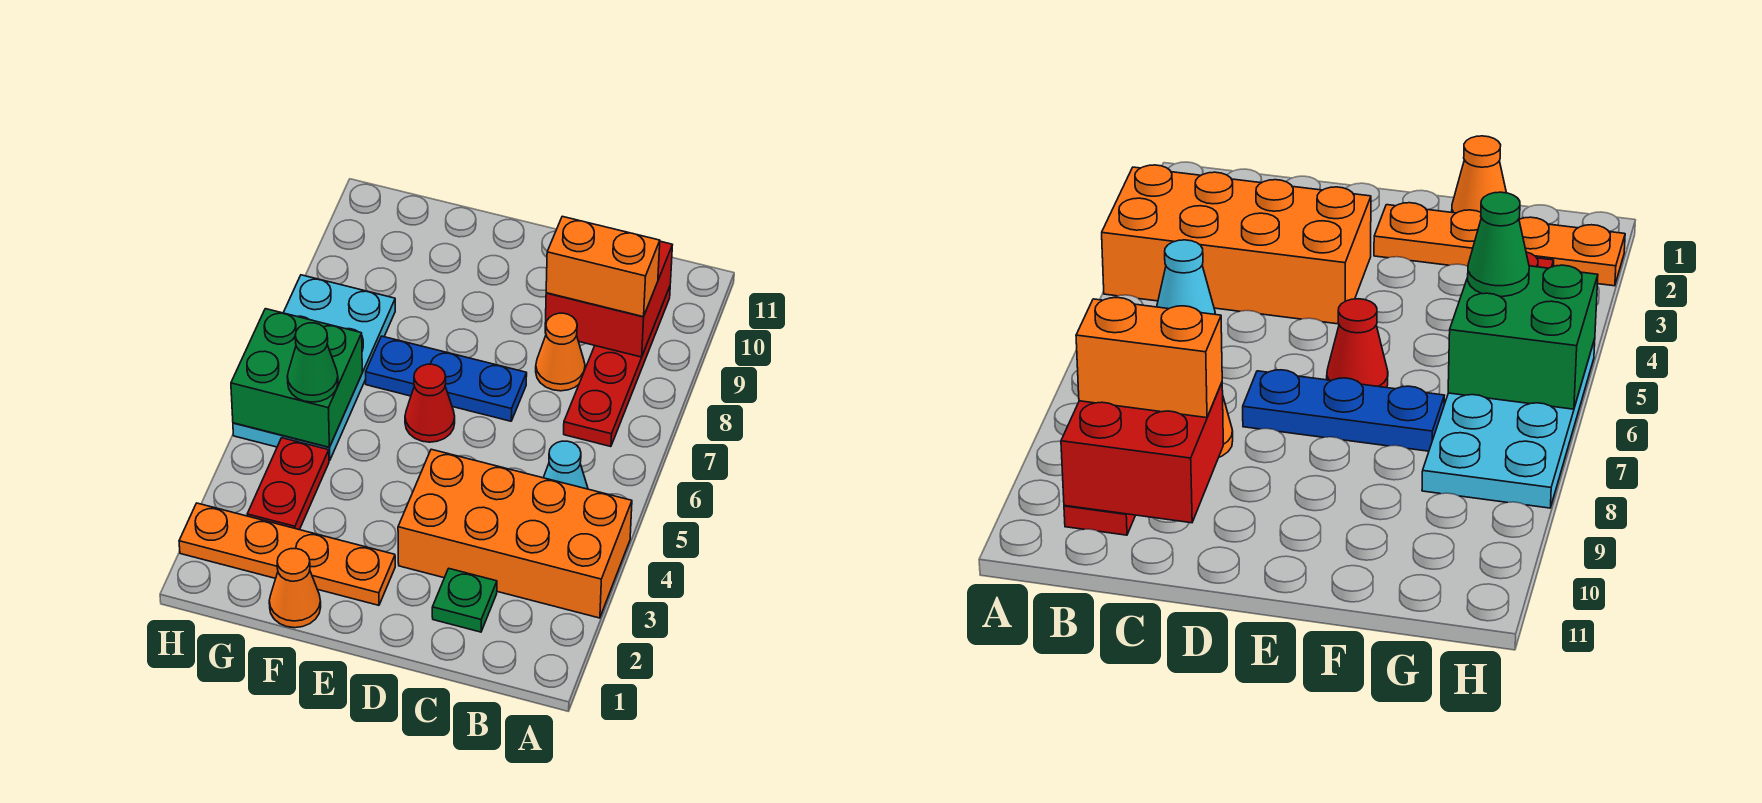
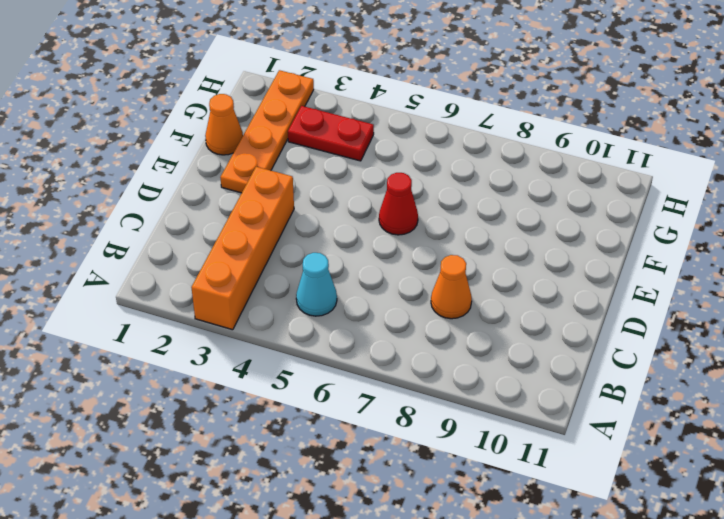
orange 1x4 brick [191,167,294,330] -> orange 2x4 brick [398,449,632,618]
none -> red 1x4 plate [564,287,670,447]
none -> green 1x1 plate [432,569,497,632]
none -> blue 1x3 plate [366,336,527,421]

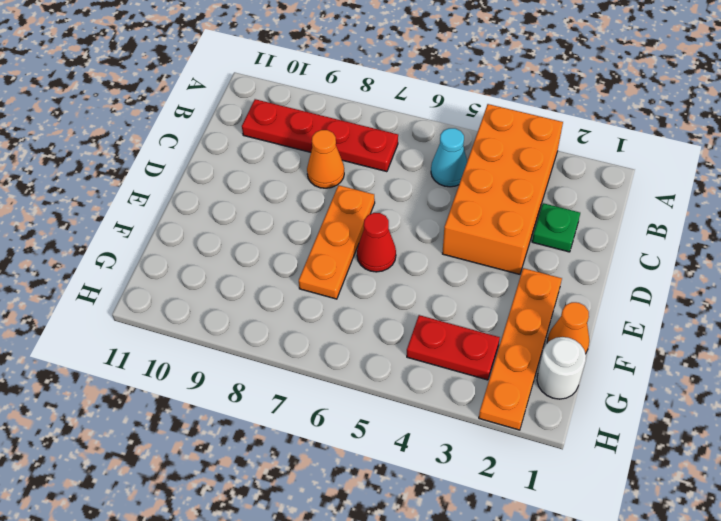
orange 1x3 plate [299,185,375,299] -> blue 1x3 plate [366,336,527,421]
white 1x1 round brick [537,337,586,399] -> none
none -> cyan 2x4 plate [233,275,395,461]
none -> red 2x2 brick [545,241,672,357]
none -> green 2x2 brick [231,309,362,447]

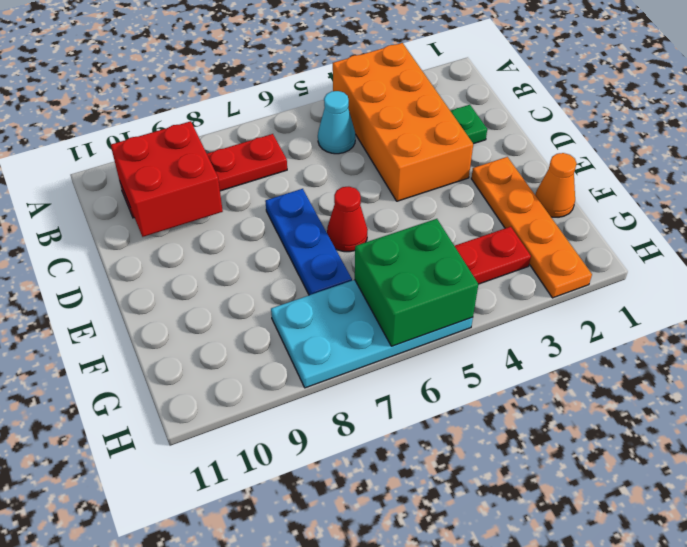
none -> orange 1x1 cone [536,313,585,391]
none -> orange 1x2 brick [546,216,660,317]
none -> green 1x1 cone [287,323,338,402]

